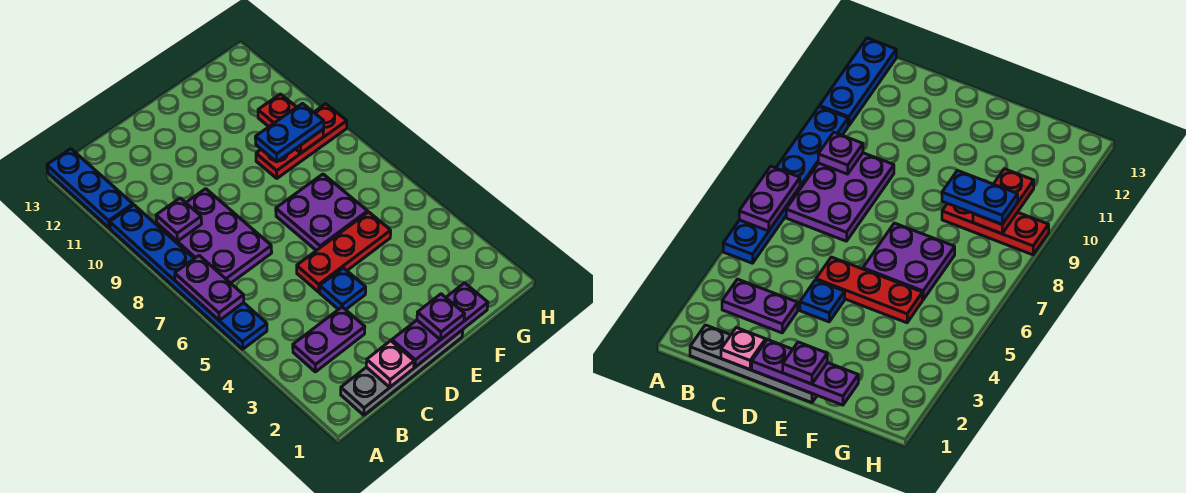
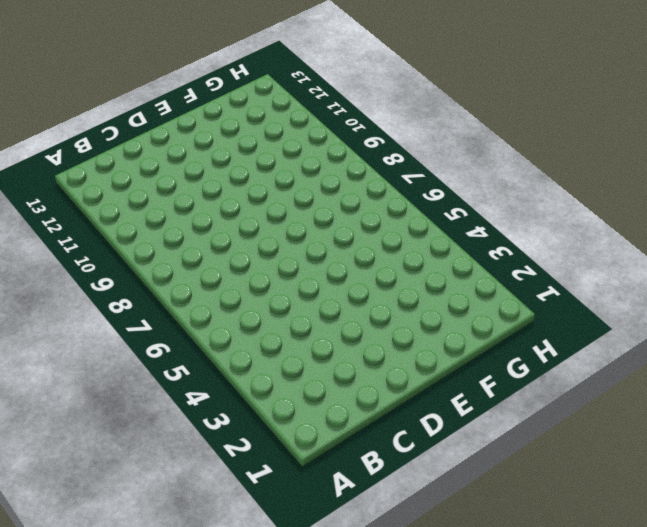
none -> blue 1x6 plate [110,205,267,349]
none -> blue 1x3 plate [47,149,133,228]
none -> grey 1x4 plate [341,330,463,415]

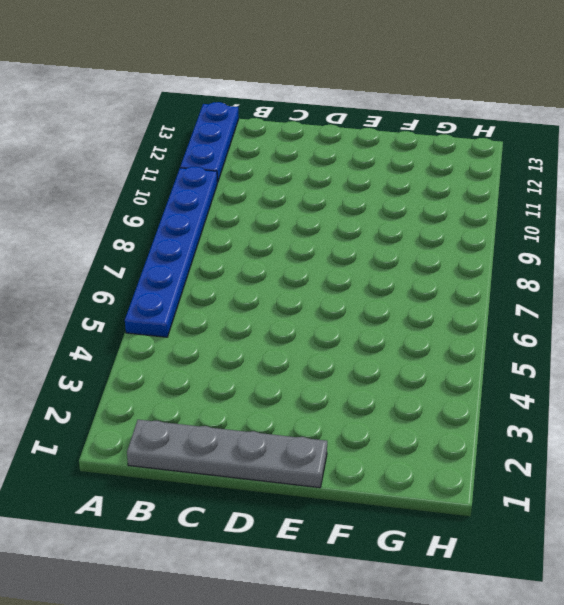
none -> purple 1x2 plate [293,307,365,372]
none -> purple 2x3 plate [157,189,272,283]
none -> blue 1x1 plate [320,268,366,310]

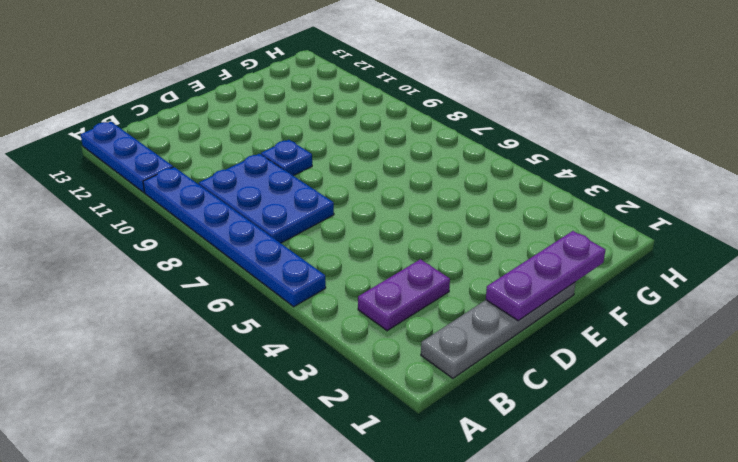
blue 2x3 plate [199,154,334,243] -> purple 2x3 plate [157,189,272,283]
blue 1x1 plate [261,140,312,176] -> blue 1x1 plate moved to [320,268,366,310]
none -> red 1x3 plate [297,212,391,292]
none -> purple 2x2 plate [276,174,368,251]
none -> red 1x3 plate [256,104,347,178]

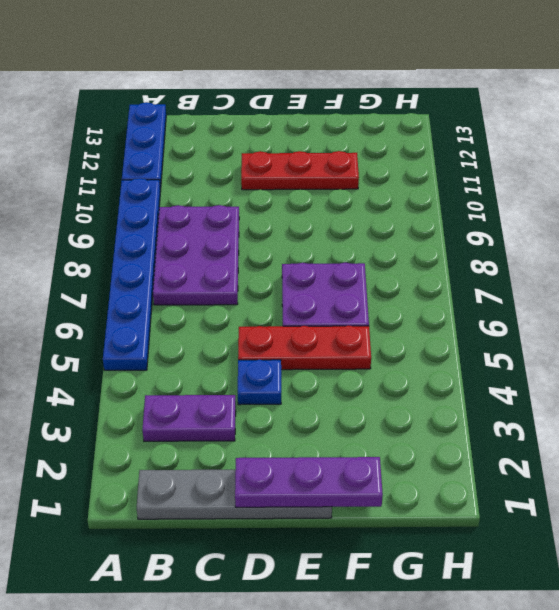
red 1x3 plate [241,151,359,190] -> red 1x3 plate moved to [256,104,347,178]
none -> purple 1x2 plate [175,255,244,321]
none -> purple 1x1 plate [156,198,202,241]
none -> pink 1x1 plate [366,341,414,387]

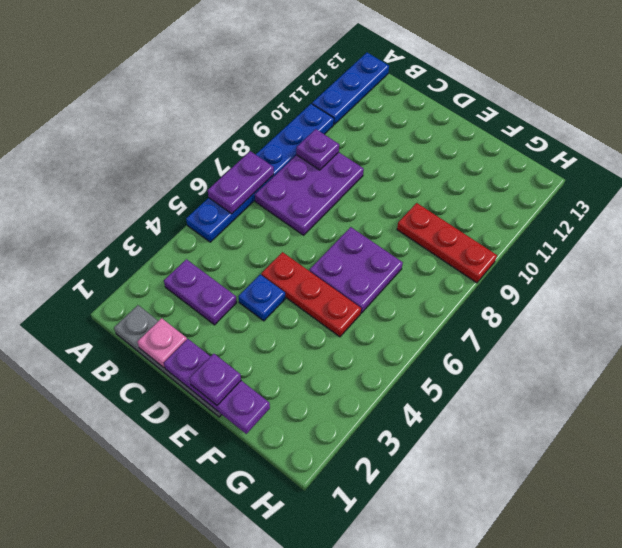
none -> red 1x2 plate [258,94,324,153]
none -> blue 1x2 plate [255,103,324,162]

